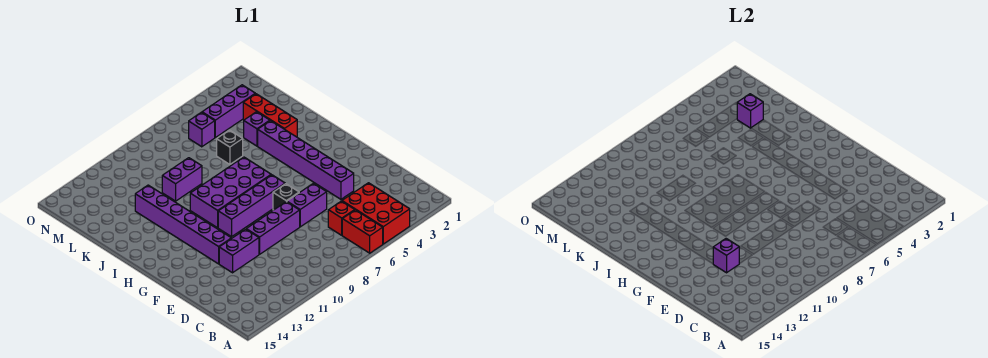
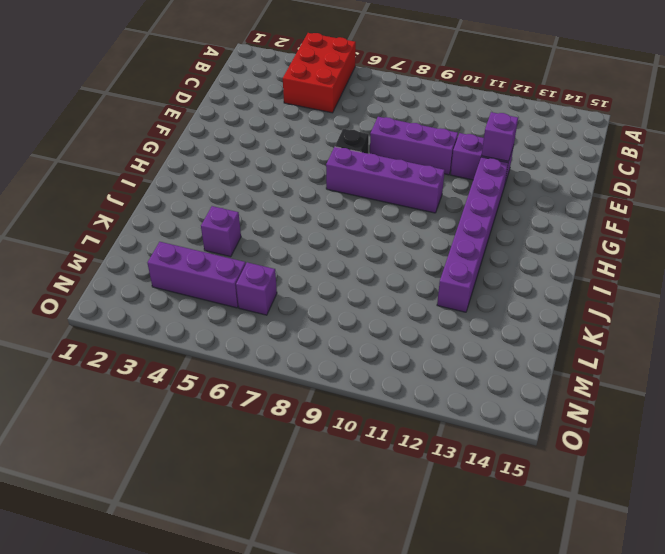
none -> red 1x2 brick [342,210,383,253]
none -> red 1x1 brick [328,201,355,235]
none -> purple 1x6 brick [258,121,354,199]

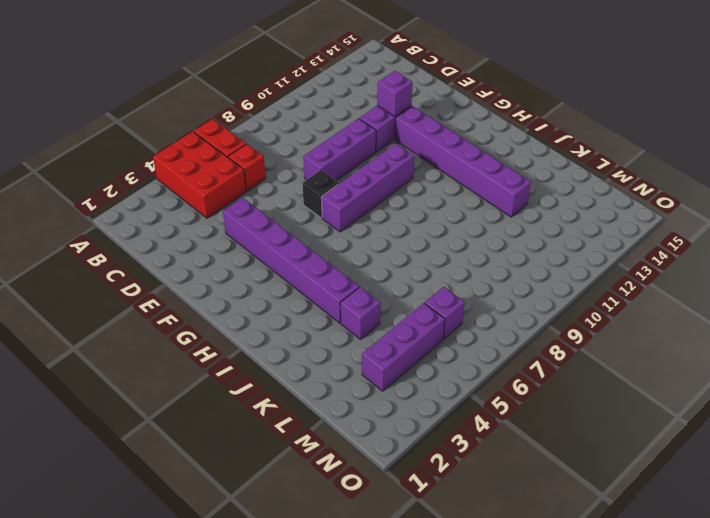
none -> purple 1x2 brick [287,183,327,227]
none -> purple 2x4 brick [190,157,271,228]
none -> red 1x3 brick [243,94,297,137]

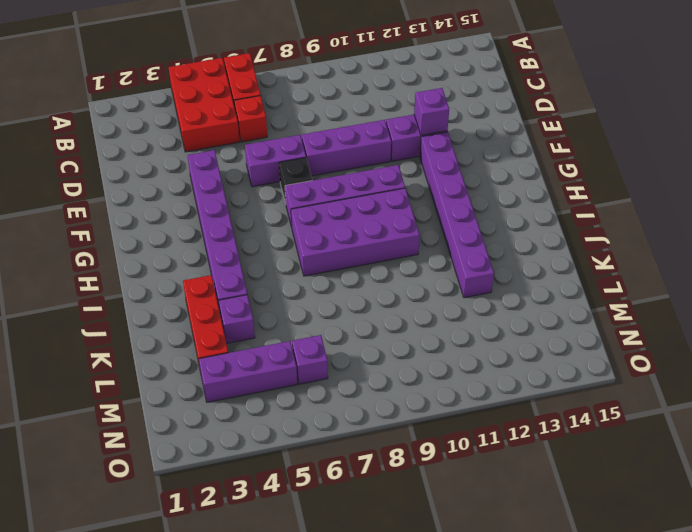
none -> black 1x1 brick [217,130,243,164]
none -> purple 1x2 brick [162,158,202,201]
none -> purple 1x1 brick [737,94,763,128]

